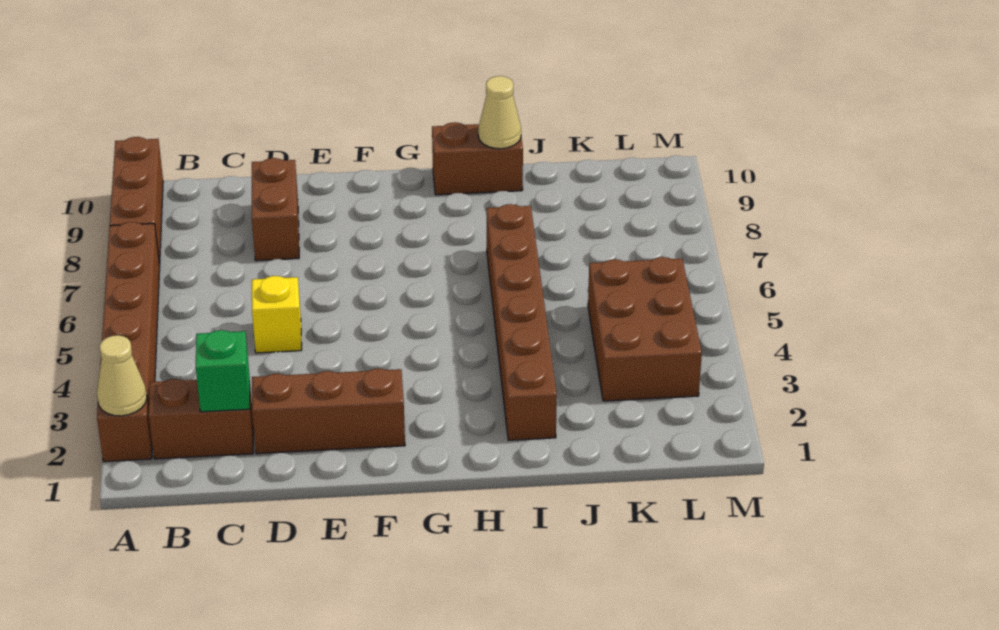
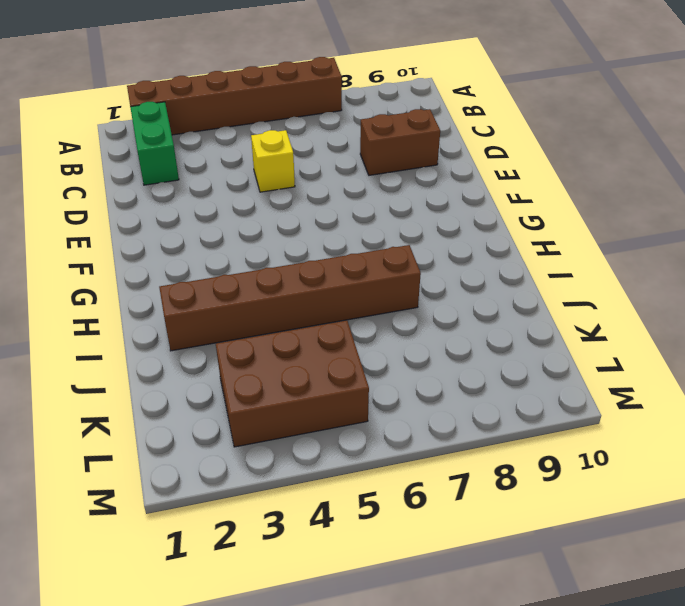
green 1x2 brick [130,102,179,185] -> brown 1x2 brick [149,379,253,459]
none -> brown 1x3 brick [110,137,163,264]
none -> brown 1x3 brick [252,369,405,454]
none -> brown 1x2 brick [432,122,523,195]

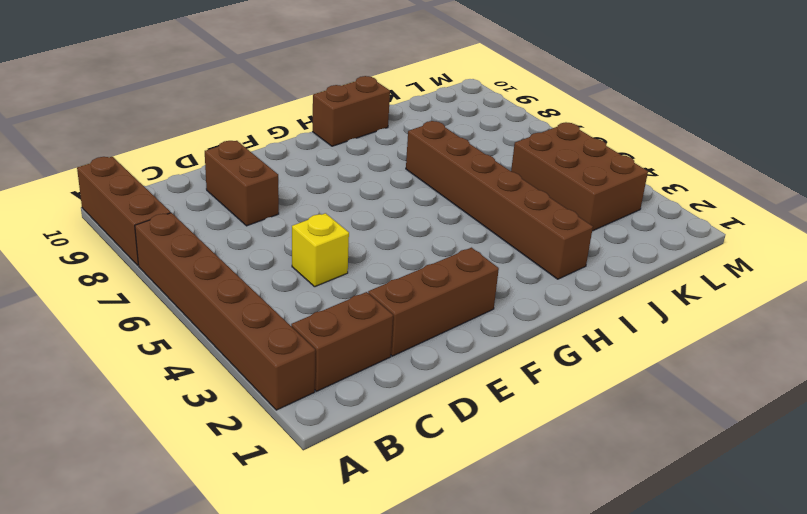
none -> tan 1x1 cone [97,335,147,416]
none -> green 1x1 brick [196,330,250,412]
none -> tan 1x1 cone [478,76,521,149]

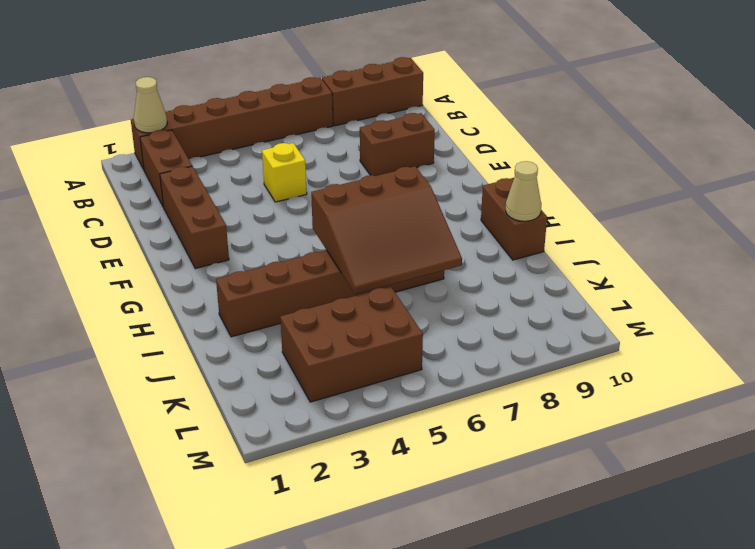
brown 3x3 slope [311,166,462,294] -> none
none -> green 1x1 brick [196,330,250,412]

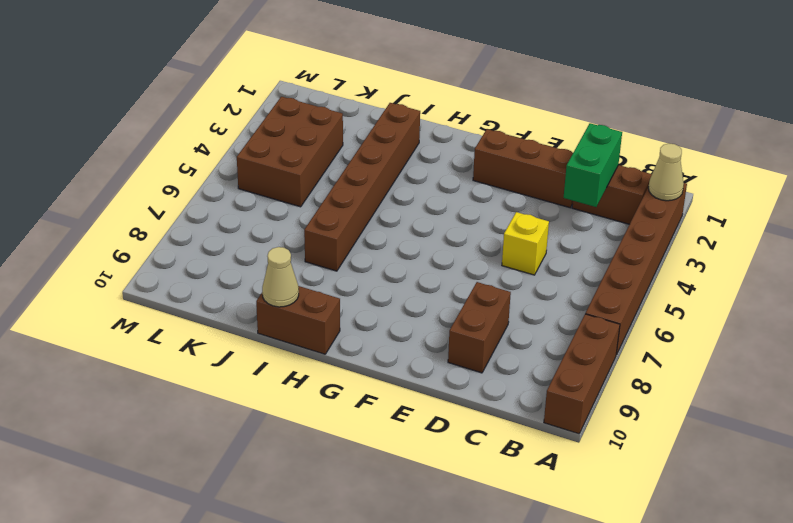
green 1x2 brick [564,123,622,207] -> green 1x1 brick [196,330,250,412]

